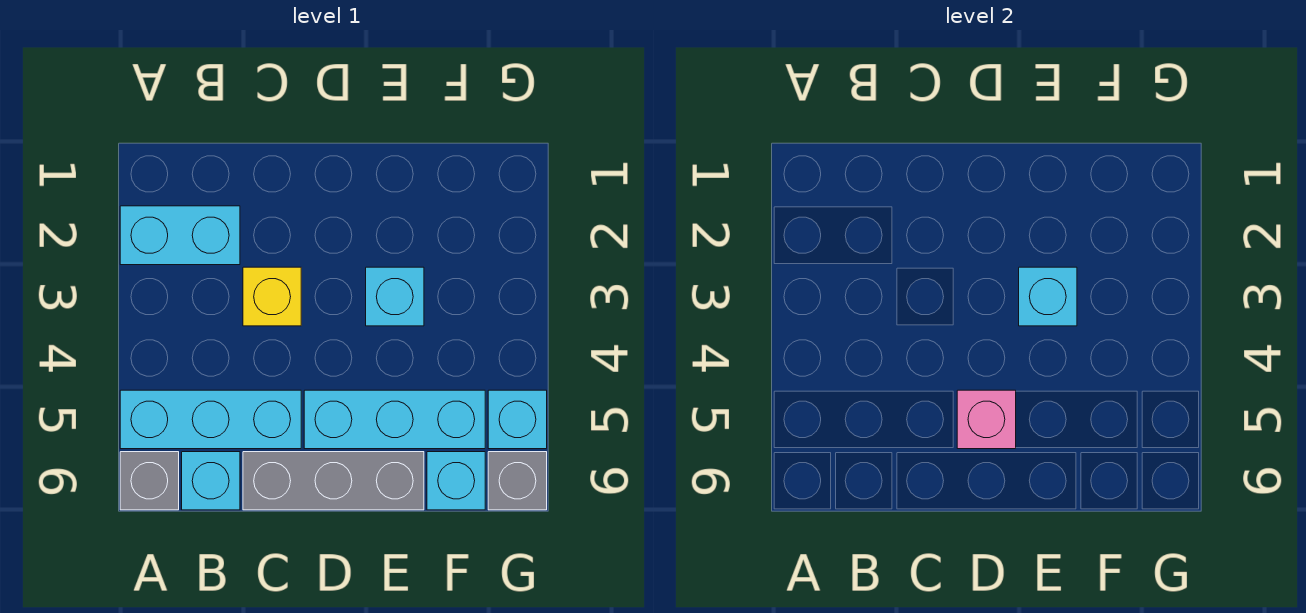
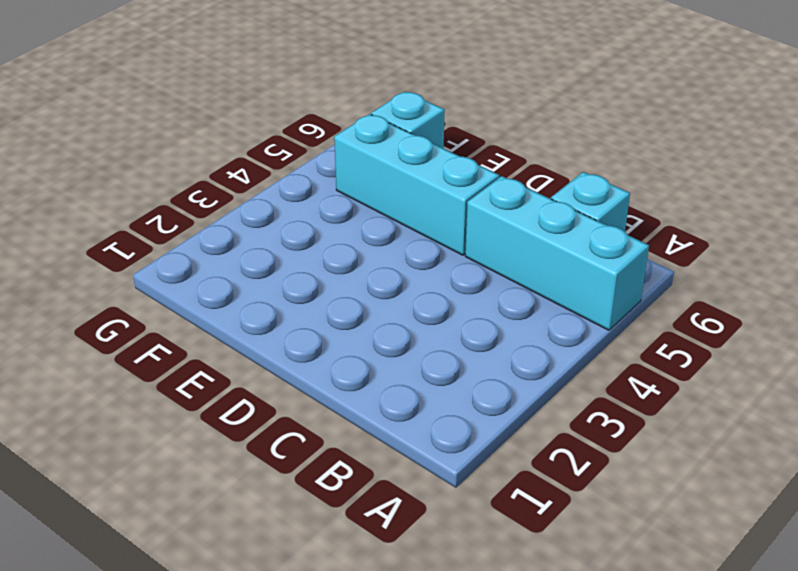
none -> cyan 1x2 brick [120,206,240,265]
none -> grey 1x1 brick [120,452,179,510]
none -> yellow 1x1 brick [243,267,301,326]

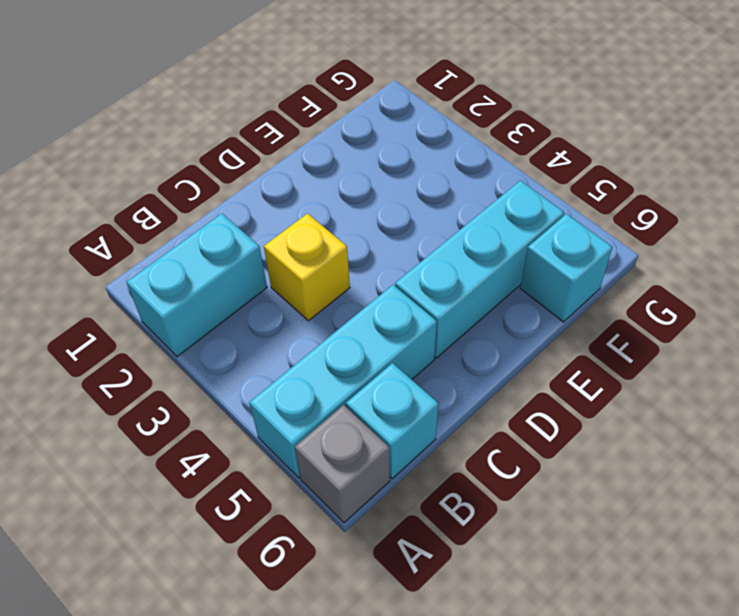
none -> grey 1x3 brick [243,452,424,510]
none -> cyan 1x1 brick [366,267,424,326]
none -> cyan 1x1 brick [488,390,547,449]

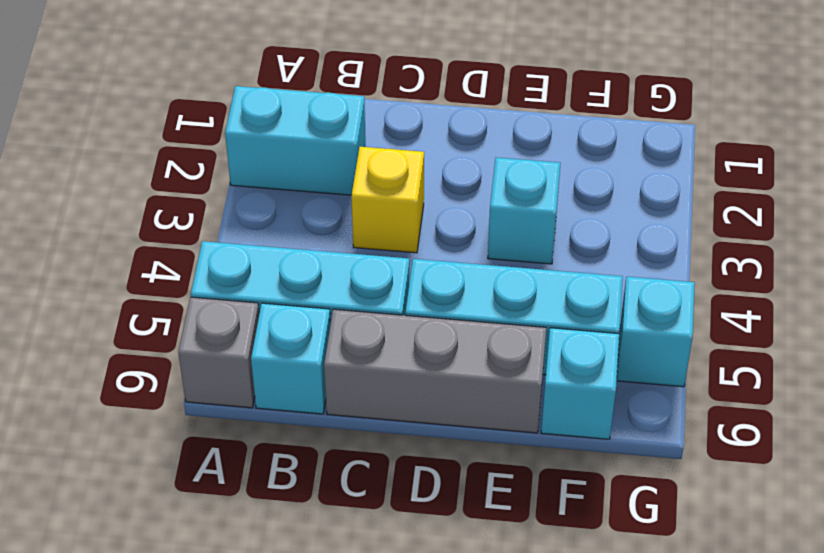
none -> grey 1x1 brick [488,452,547,510]
none -> pink 1x1 brick [957,390,1016,449]
none -> cyan 1x1 brick [1019,267,1077,326]

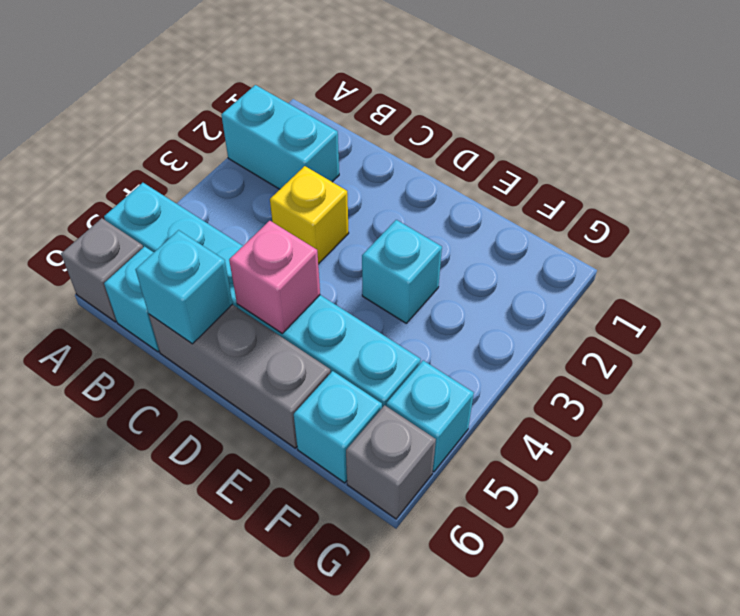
cyan 1x1 brick [136,230,233,344] -> cyan 1x1 brick moved to [1019,267,1077,326]

